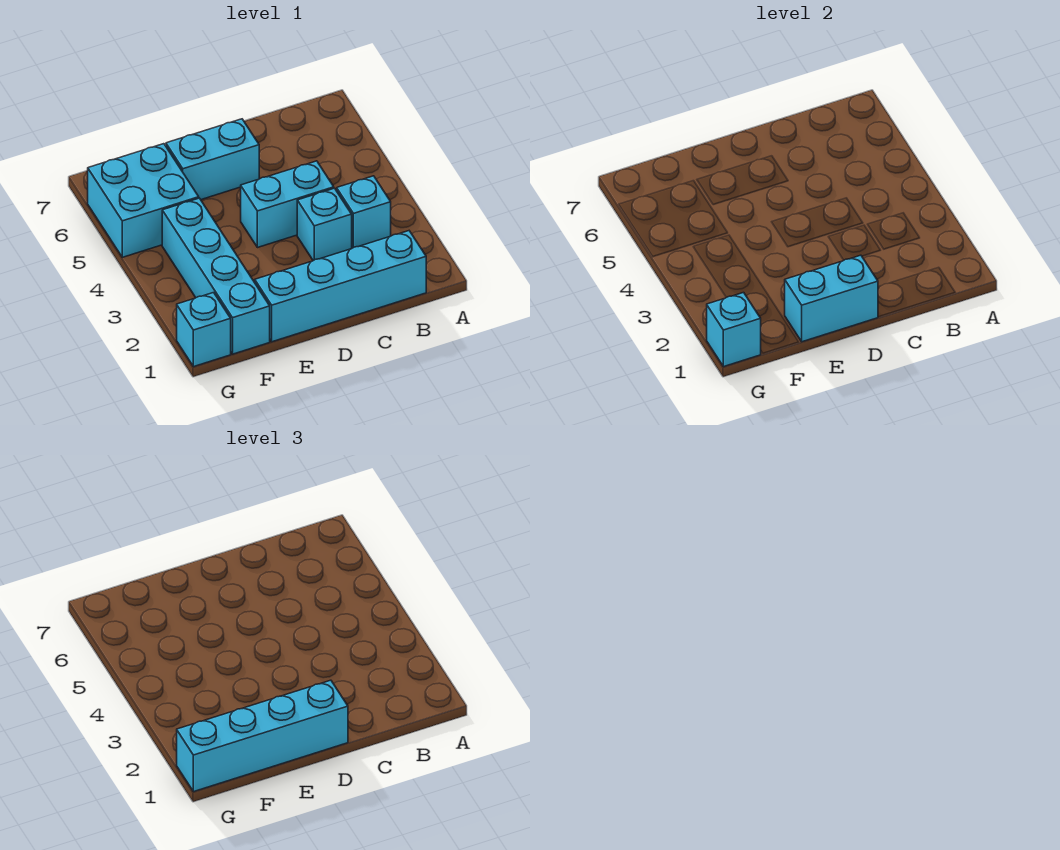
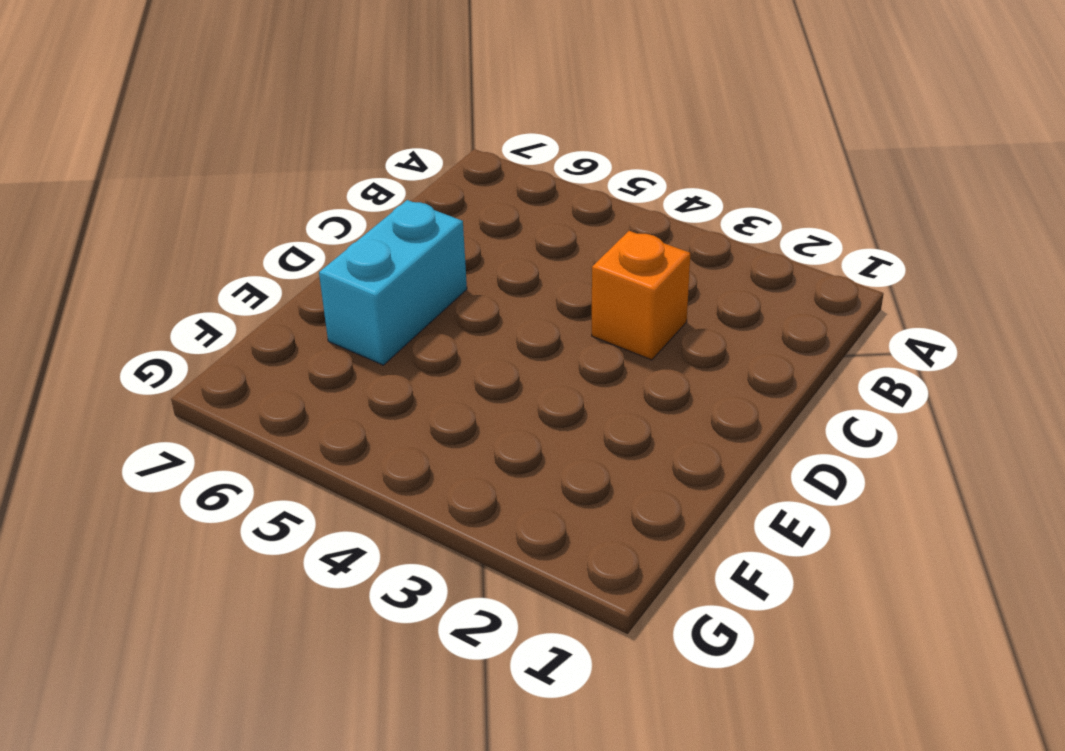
orange 1x1 brick [592,231,690,360] -> cyan 1x1 brick [297,188,352,261]
none -> cyan 1x4 brick [255,231,426,342]
none -> cyan 1x1 brick [337,176,391,248]

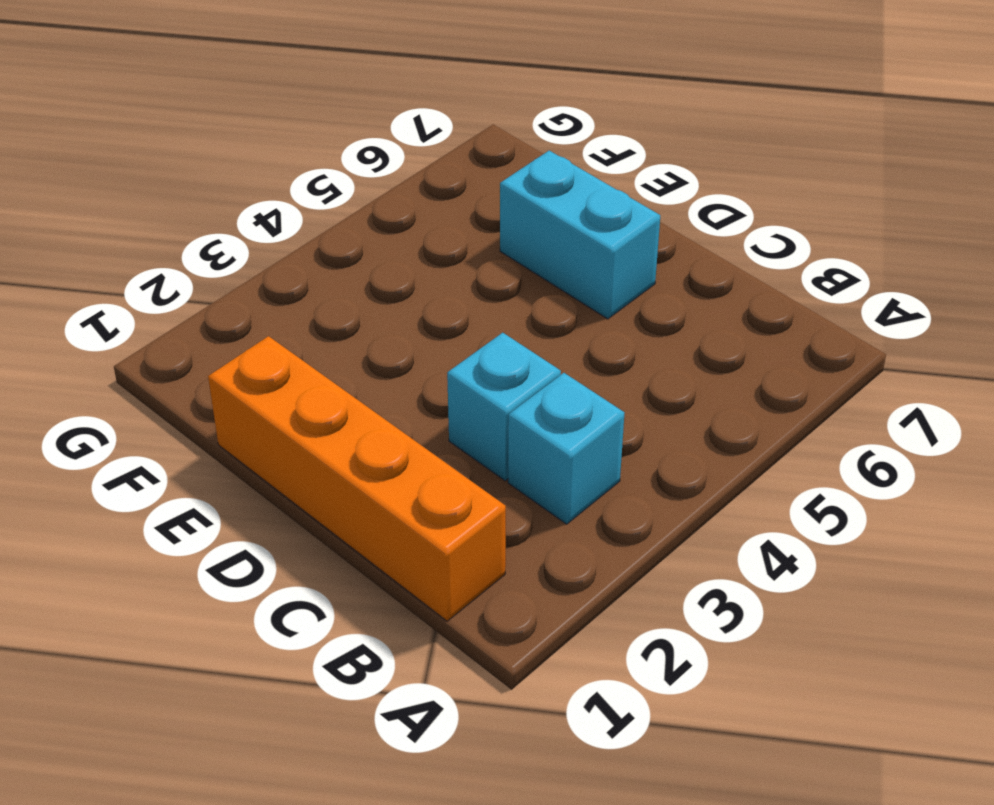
orange 1x4 brick [208,336,506,621] -> cyan 1x4 brick [255,231,426,342]
none -> cyan 1x2 brick [241,161,334,248]
none -> cyan 1x4 brick [162,198,270,354]

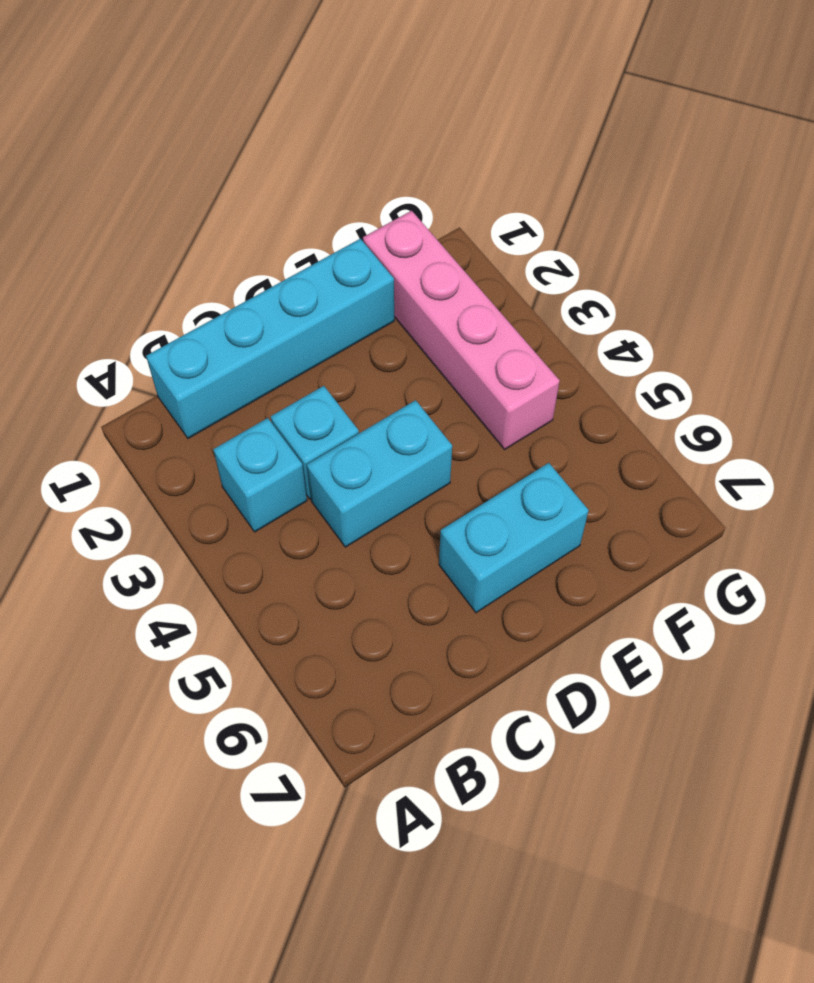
pink 1x4 brick [363,211,560,450] -> cyan 1x4 brick [162,198,270,354]
none -> cyan 2x2 brick [88,144,199,257]
none -> cyan 1x1 brick [177,293,231,367]

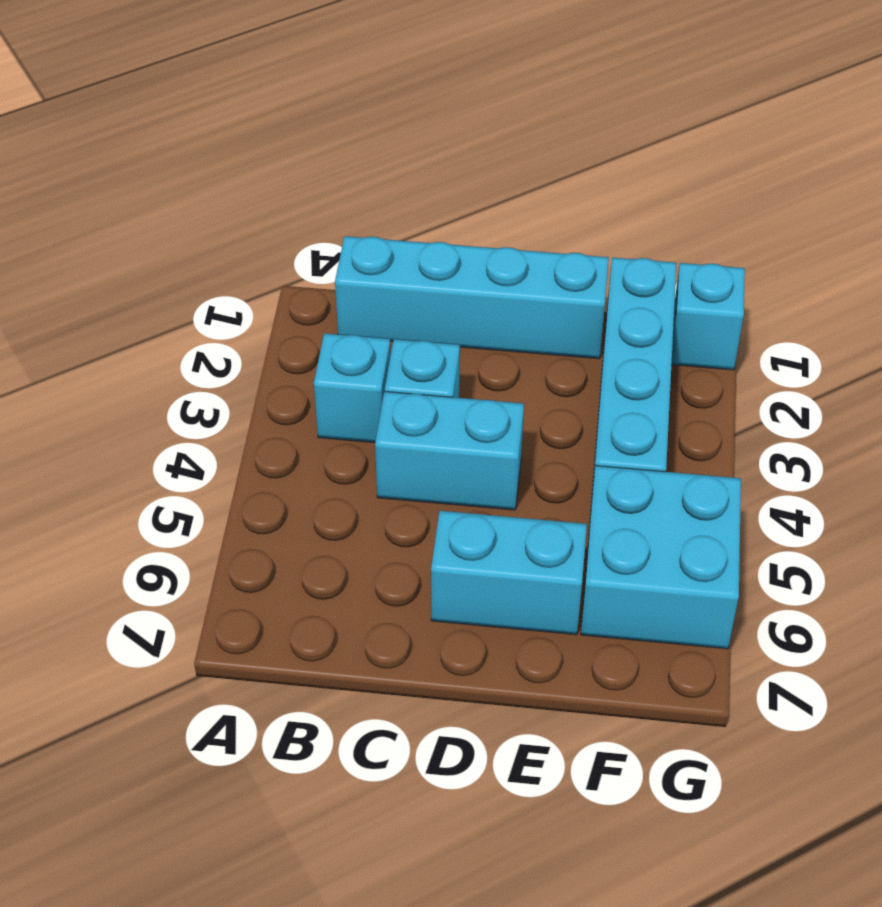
none -> cyan 1x2 brick [785,255,878,342]
none -> cyan 1x1 brick [707,293,761,367]

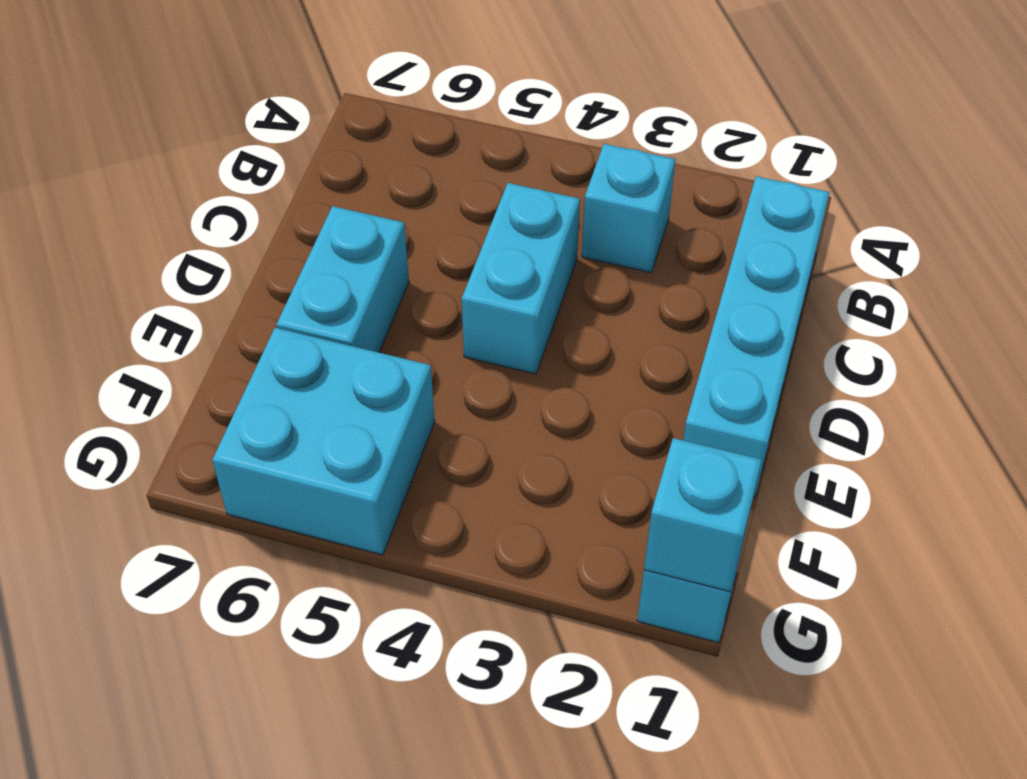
none -> cyan 1x1 brick [297,188,352,261]
none -> cyan 1x4 brick [162,198,270,354]

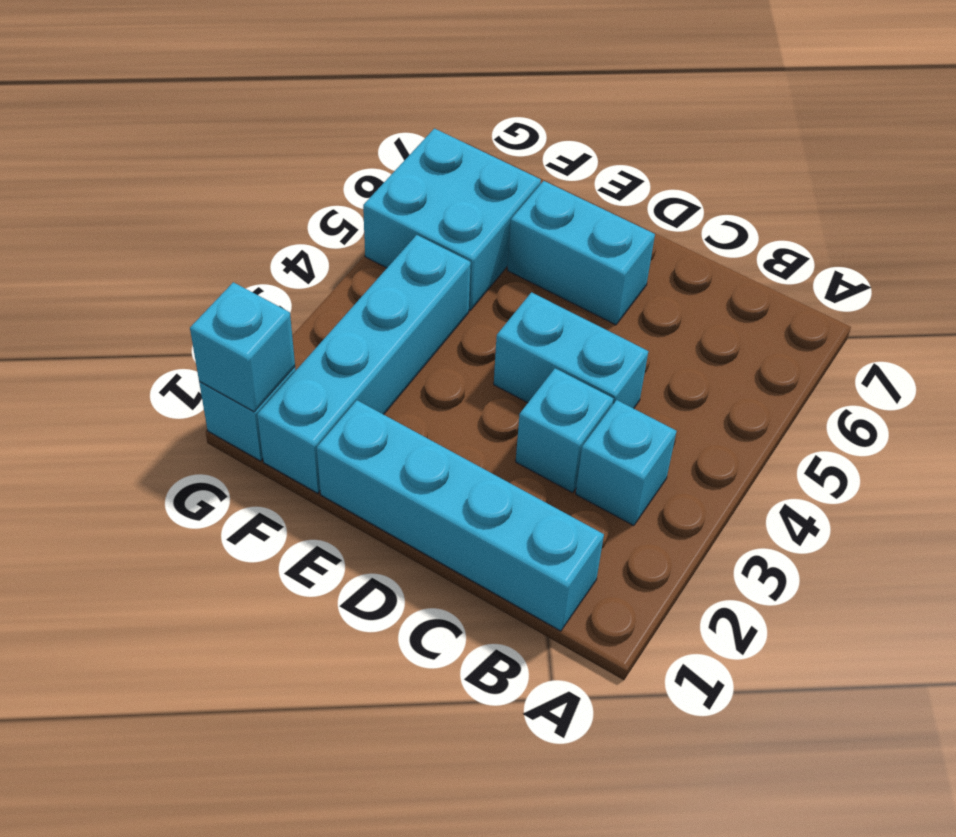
none -> cyan 1x2 brick [785,255,878,342]
none -> cyan 1x4 brick [177,680,348,792]

